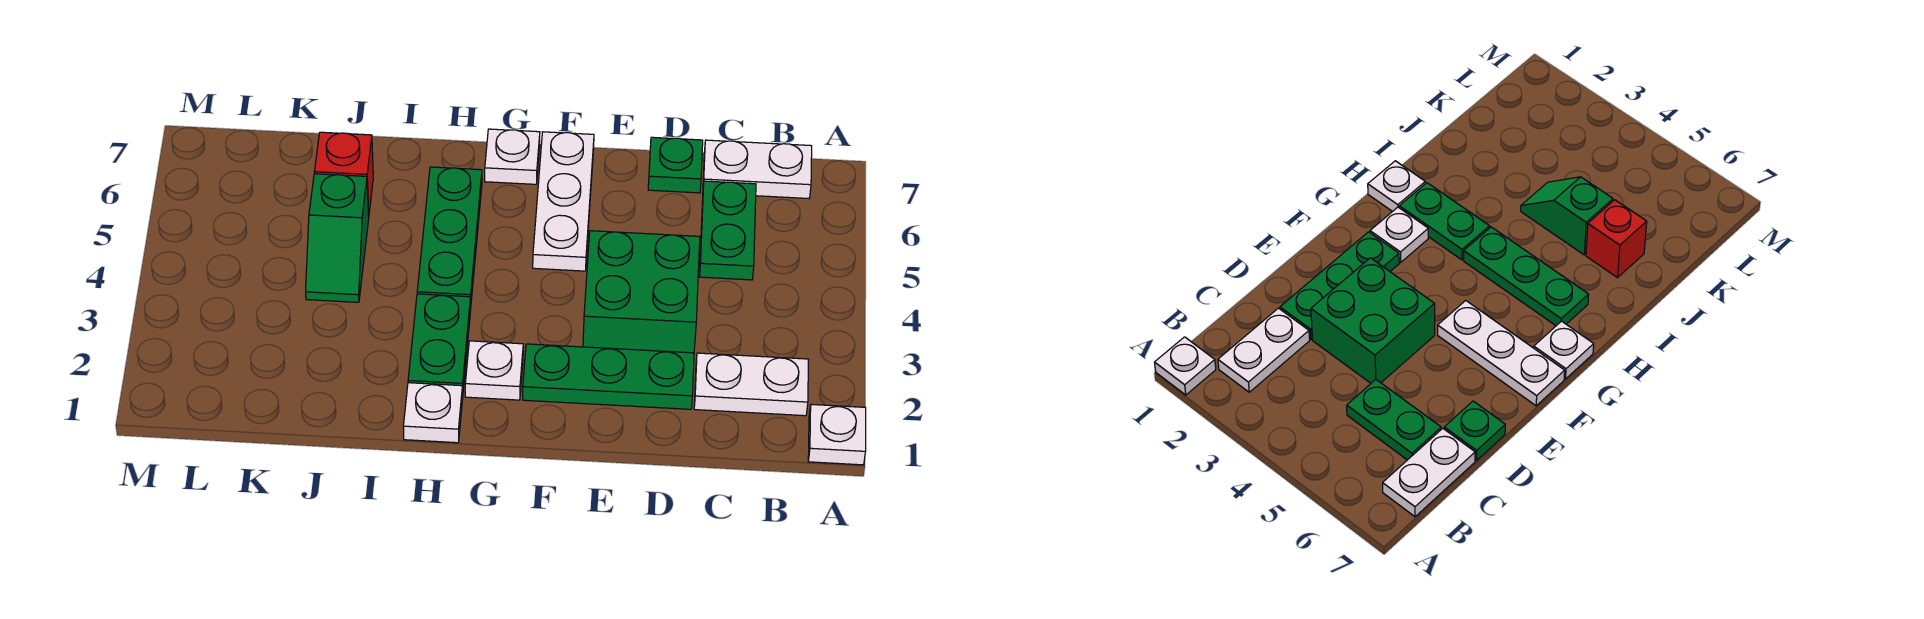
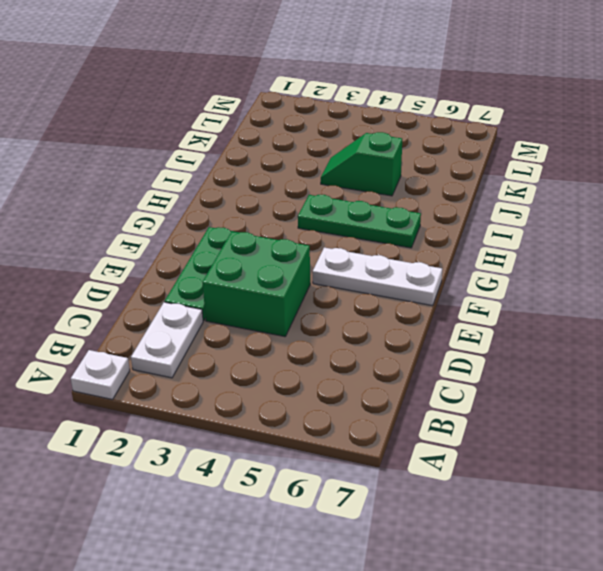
none -> white 1x2 plate [703,140,812,198]
none -> green 1x2 plate [699,181,756,280]
none -> green 1x1 plate [648,137,703,193]

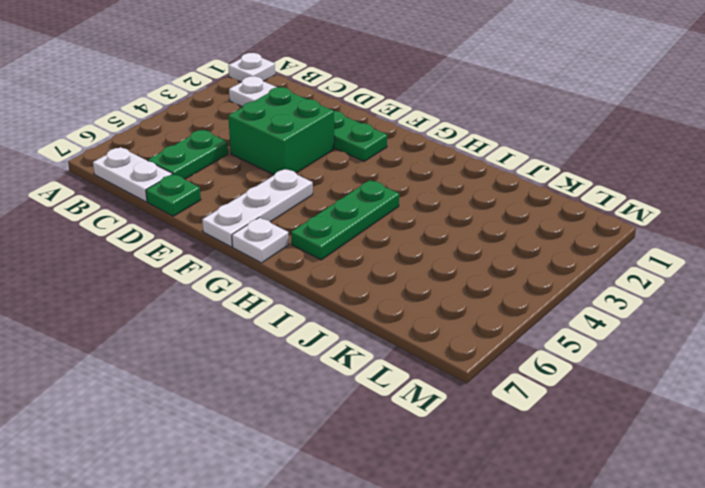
none -> white 1x1 plate [465,341,523,400]
none -> white 1x1 plate [403,383,463,443]
none -> green 1x2 plate [408,294,471,391]

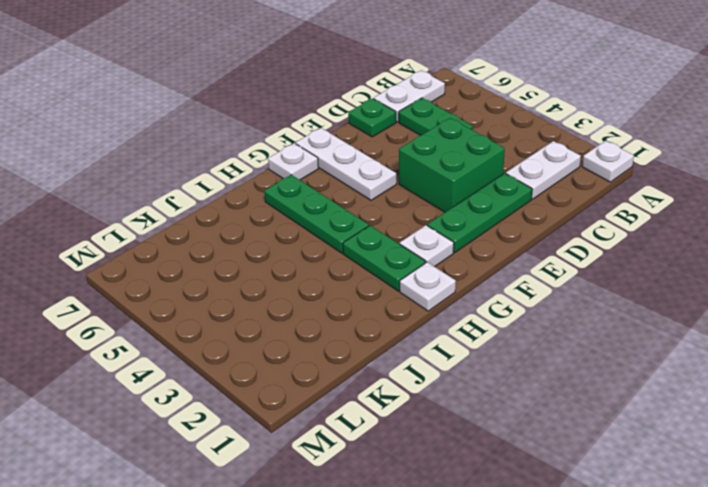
none -> green 1x2 slope [306,174,369,302]
none -> red 1x1 brick [314,132,373,216]

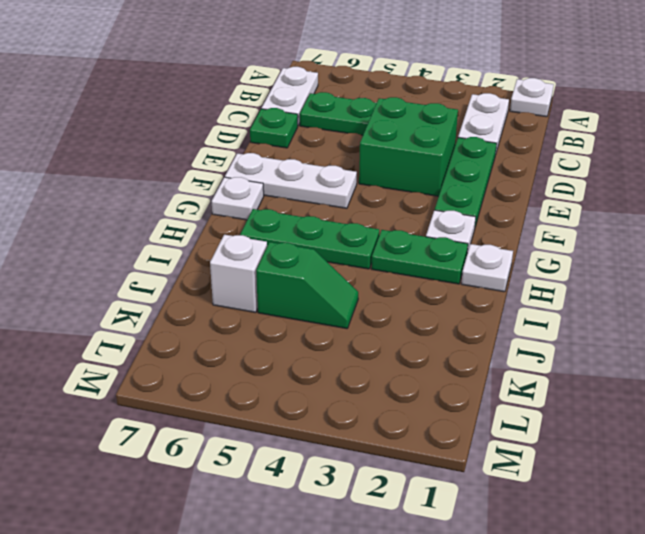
white 1x1 brick [210,235,267,313] -> red 1x1 brick [314,132,373,216]

